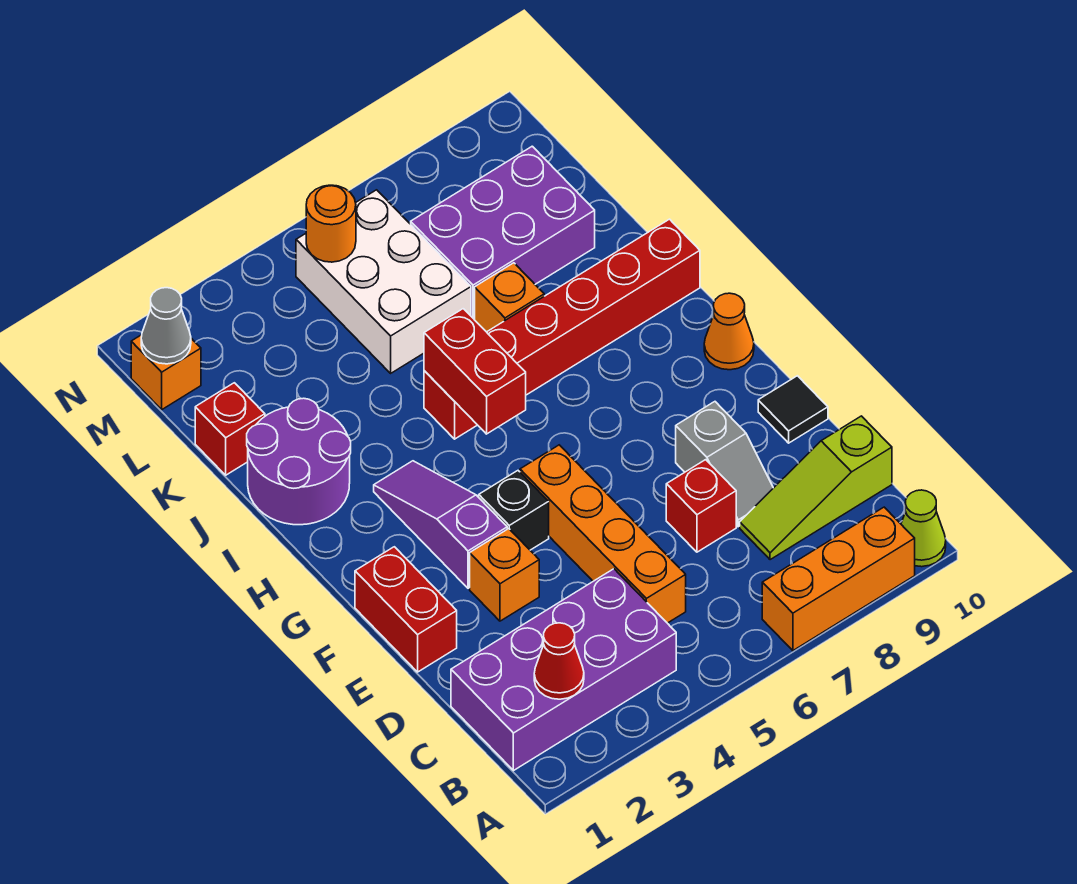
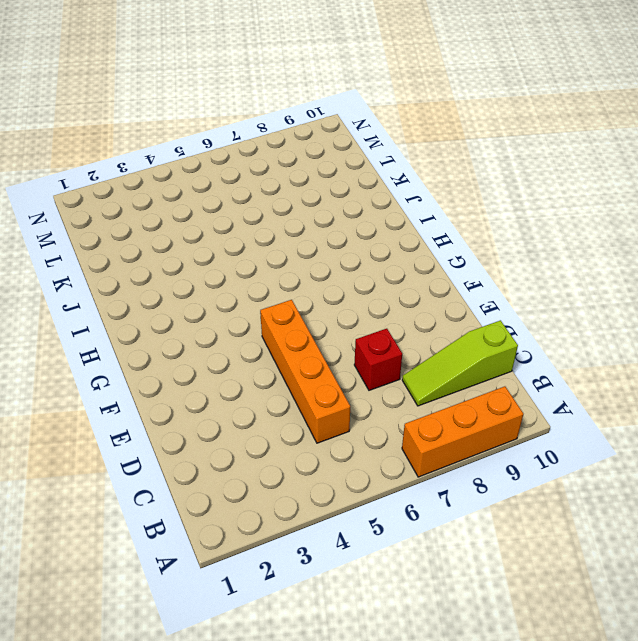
none -> lime 1x1 cone [901,490,946,567]
none -> purple 2x4 brick [451,569,676,771]
none -> grey 1x2 slope [676,402,773,527]

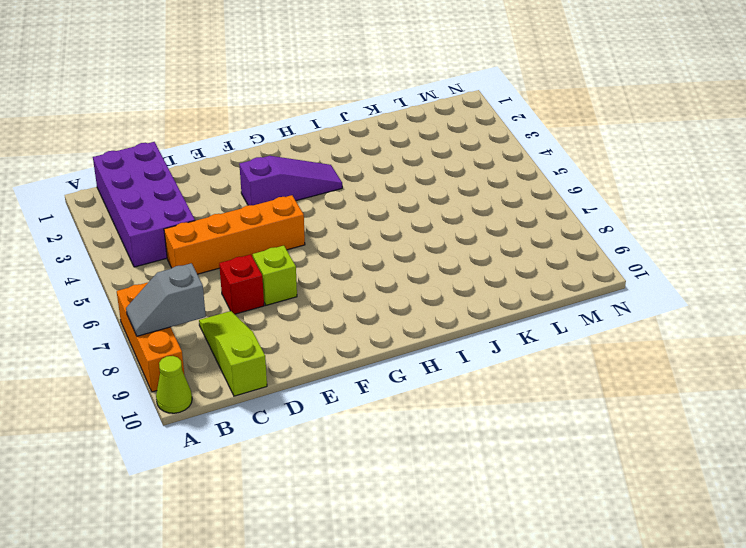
grey 1x2 slope [126,263,206,336] -> grey 1x2 slope moved to [676,402,773,527]
lime 1x1 brick [253,246,297,305] -> none
none -> red 1x2 brick [355,547,457,672]
none -> orange 1x1 brick [470,529,539,621]
none -> black 1x1 tile [758,376,828,443]

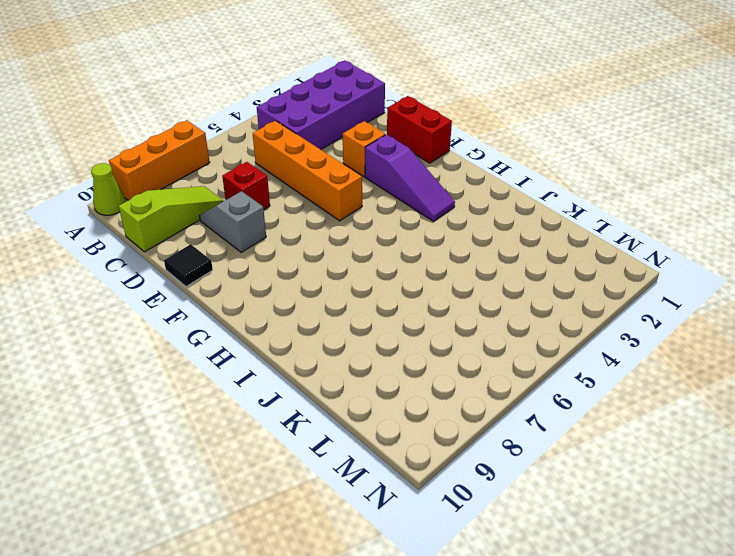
none -> black 1x1 brick [479,471,549,550]
none -> orange 1x1 cone [704,293,754,370]
none -> purple 2x2 round brick [247,398,351,525]

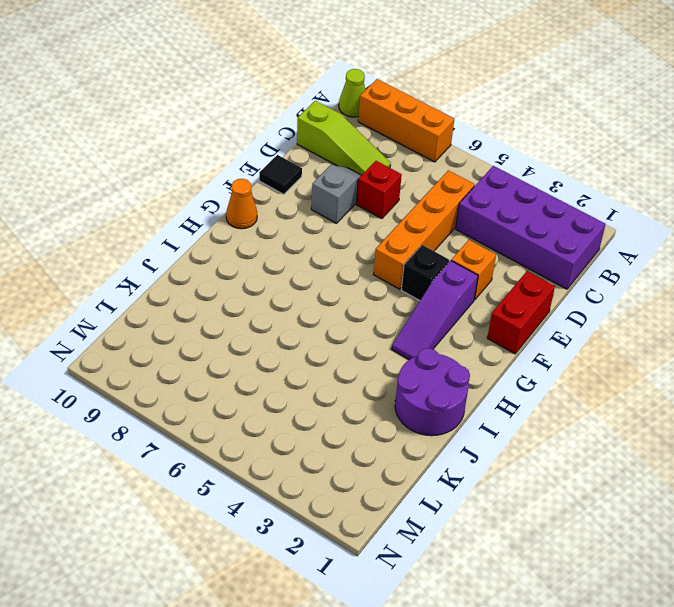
none -> red 1x6 brick [424,219,700,439]
none -> orange 1x1 brick [475,263,544,332]
none -> red 1x1 brick [195,383,265,475]

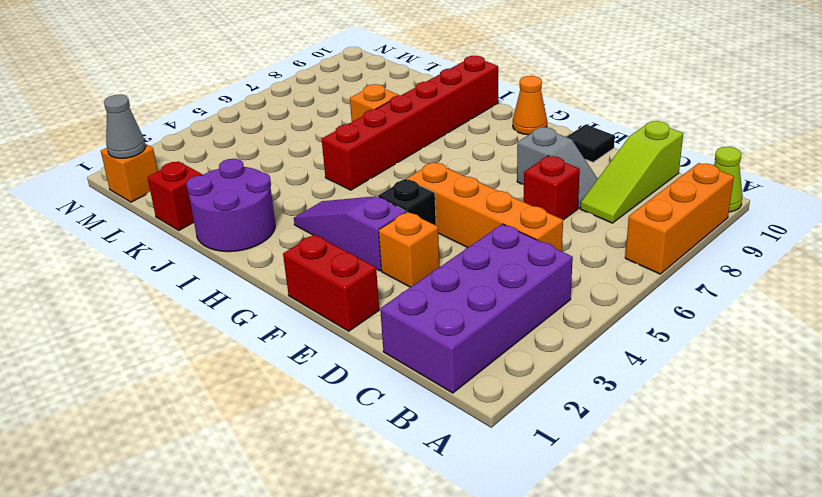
none -> white 2x3 brick [296,190,471,373]
none -> purple 2x3 brick [411,146,595,320]
none -> red 1x1 cone [534,623,584,699]

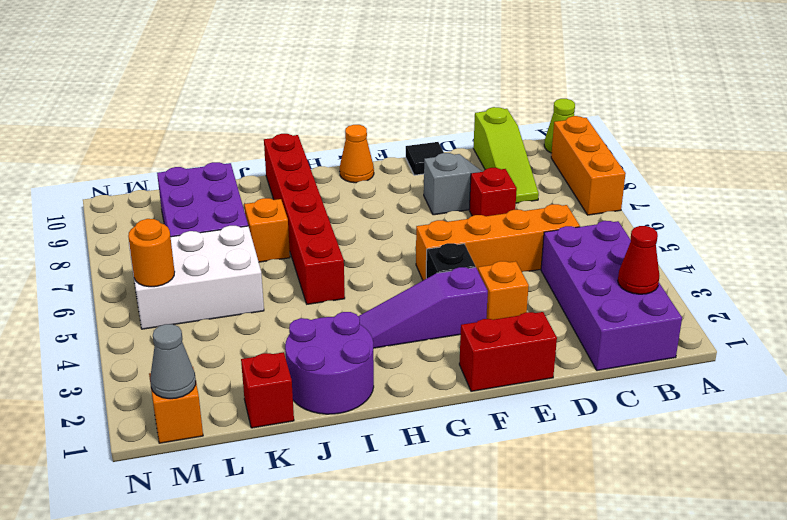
none -> red 1x2 brick [424,309,526,434]

